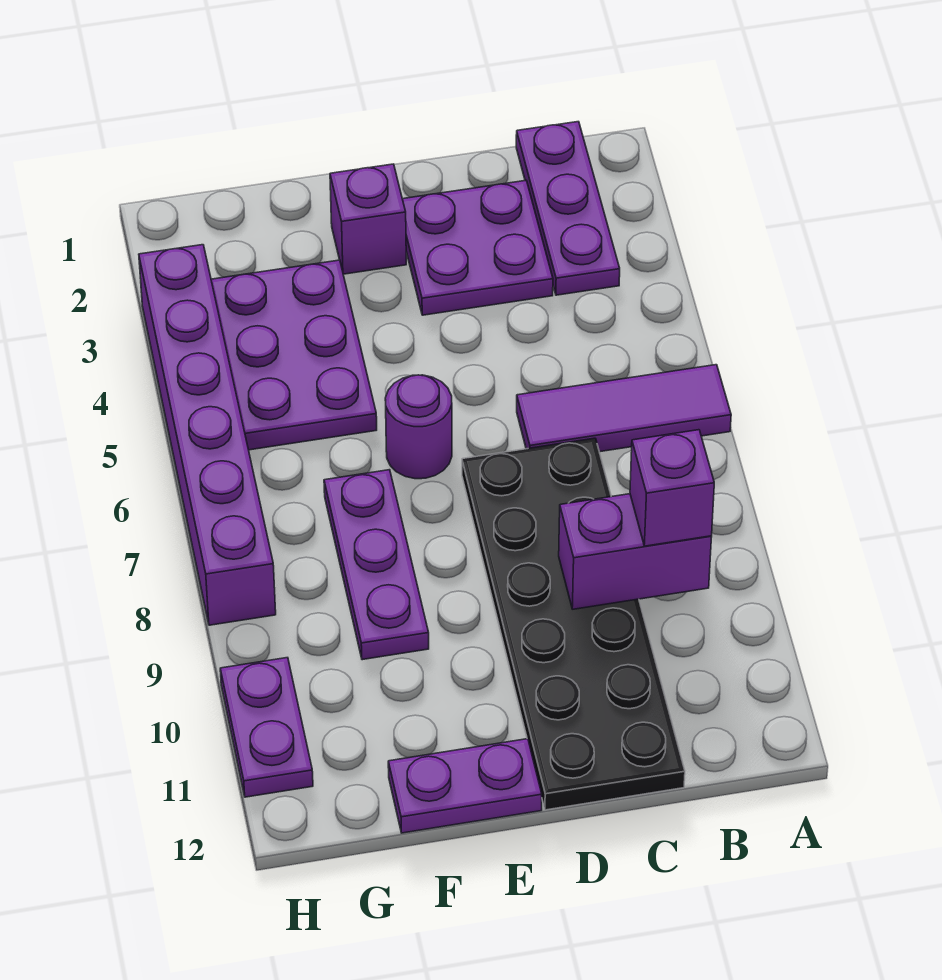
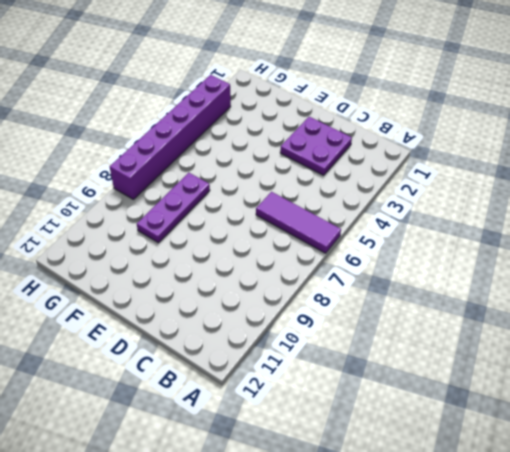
none -> purple 1x3 plate [516,122,620,295]
none -> black 2x6 plate [462,438,685,810]
none -> purple 1x1 brick [330,164,406,274]

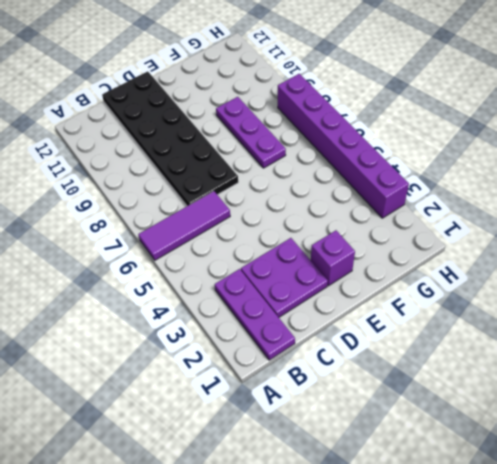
none -> purple 1x1 round brick [385,375,452,479]
none -> purple 1x2 plate [388,739,542,833]
none -> purple 2x3 plate [211,260,377,450]

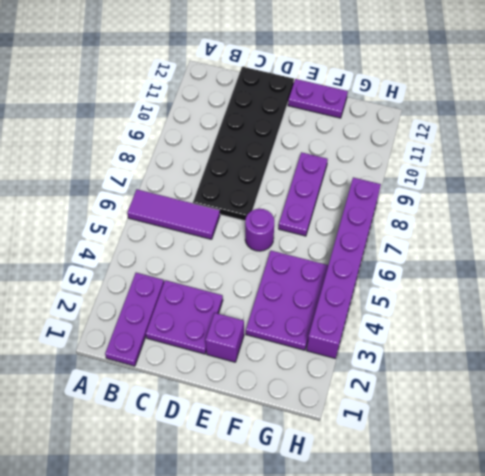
none -> purple 1x2 plate [220,658,313,797]
none -> purple 1x2 brick [559,494,712,609]
none -> purple 1x1 brick [630,430,714,546]

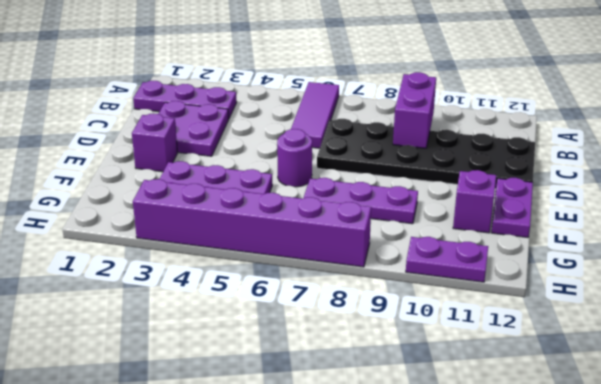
purple 1x1 brick [453,170,496,233] -> purple 1x1 brick moved to [630,430,714,546]

